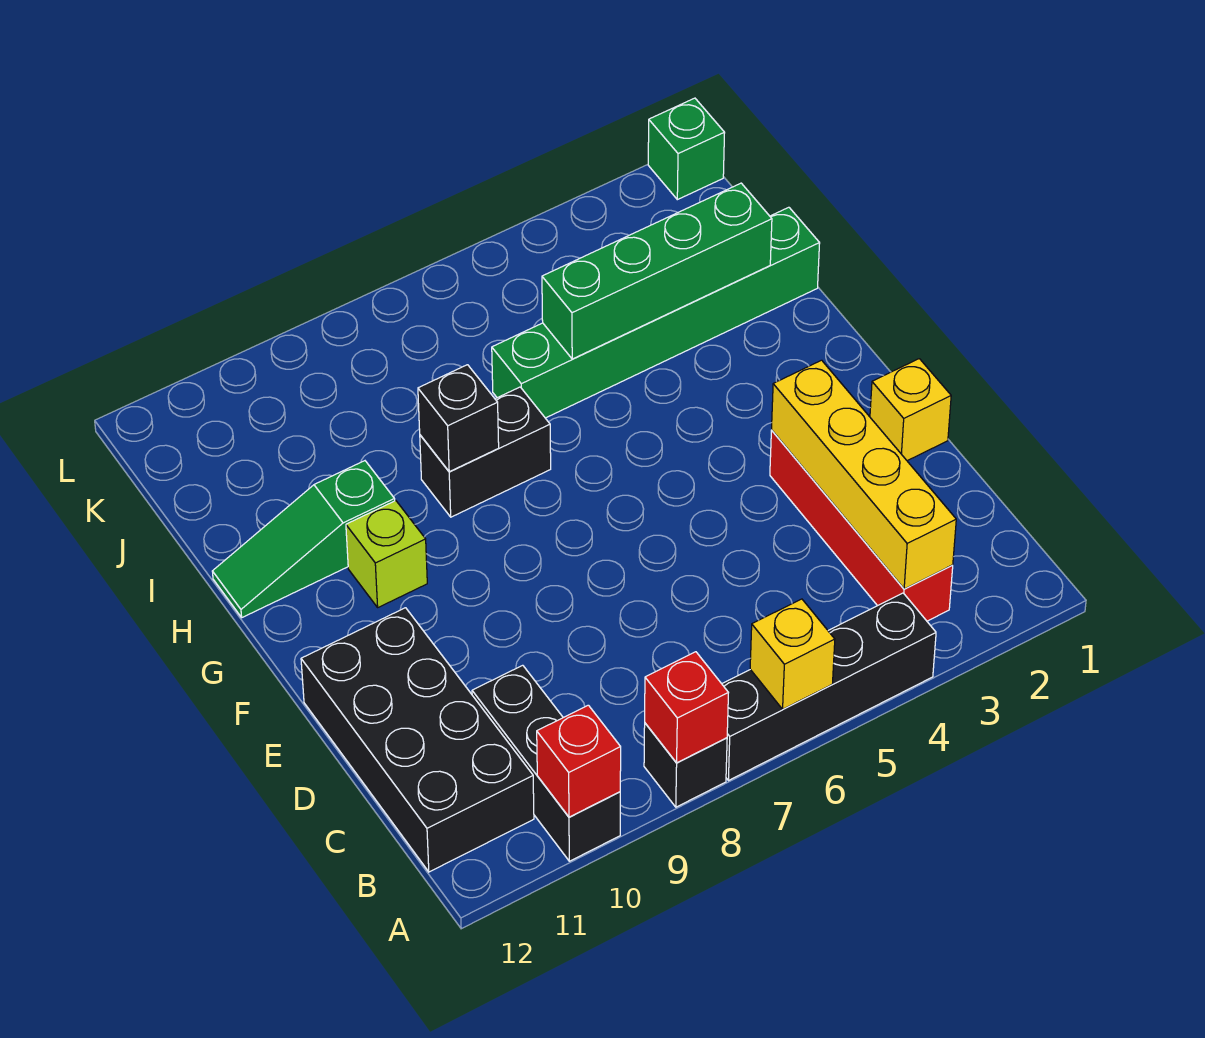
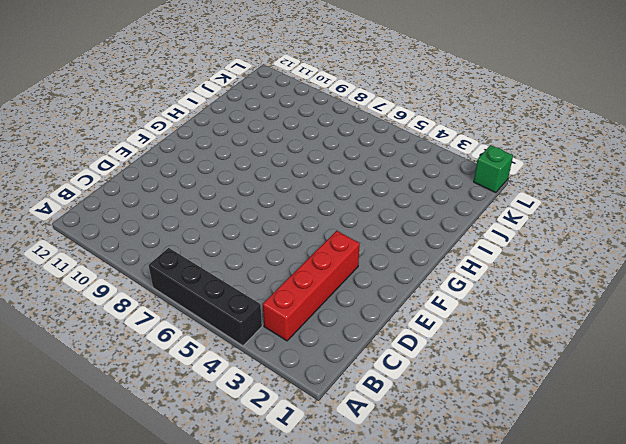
none -> black 1x1 brick [644,723,727,807]
none -> black 1x3 brick [472,665,620,861]
none -> black 2x4 brick [301,608,534,872]

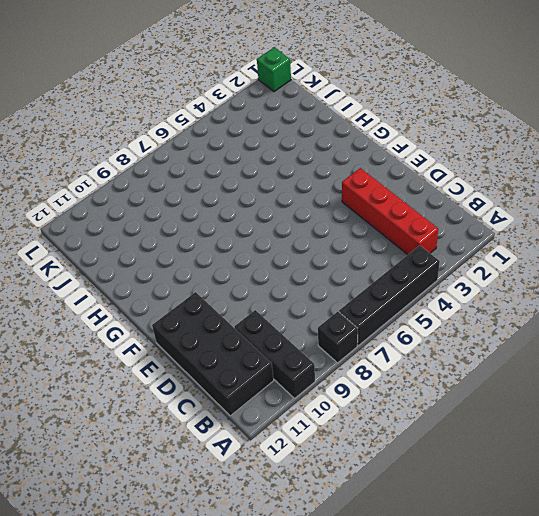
none -> yellow 1x1 brick [870,359,951,461]
none -> lime 1x1 brick [346,501,427,607]
none -> black 1x2 brick [420,387,551,517]

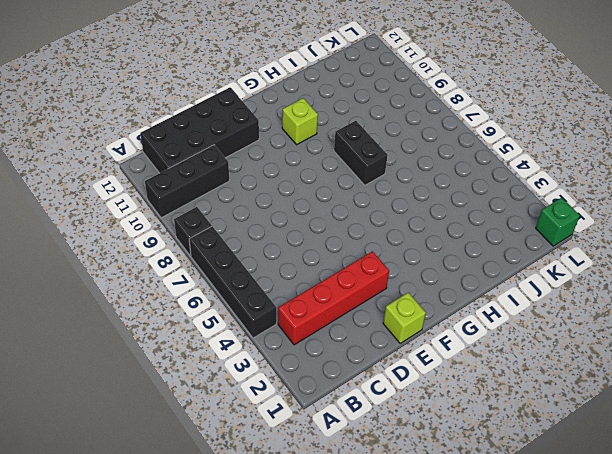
lime 1x1 brick [383,293,426,343] -> yellow 1x1 brick [870,359,951,461]
none -> green 1x3 slope [212,461,395,617]
none -> green 1x6 brick [492,207,820,418]
none -> yellow 1x1 brick [750,599,835,709]

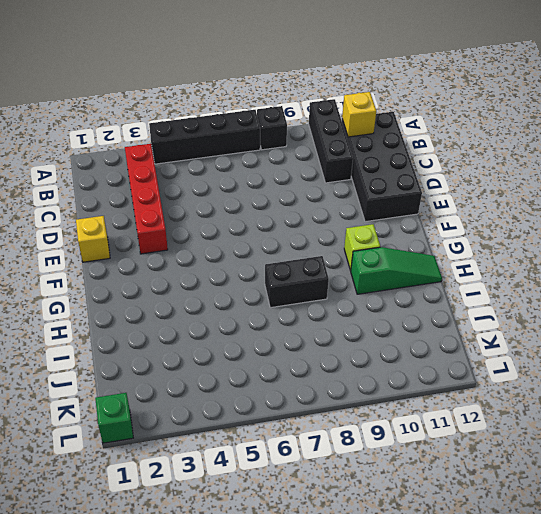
yellow 1x1 brick [342,92,376,137] -> yellow 1x1 brick moved to [750,599,835,709]
none -> green 1x6 brick [492,207,820,418]
none -> red 1x1 brick [645,652,728,763]
none -> red 1x1 brick [537,705,621,817]

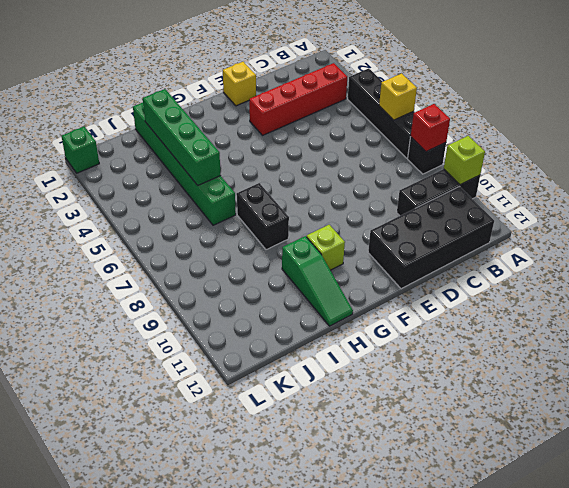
lime 1x1 brick [444,136,485,185] -> red 1x1 brick [537,705,621,817]
none -> yellow 1x4 brick [772,360,956,589]
none -> black 1x1 brick [418,365,499,472]

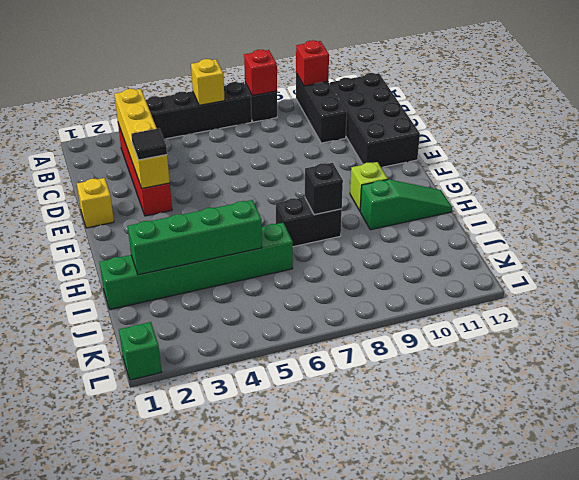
black 1x1 tile [131,128,167,160] -> none

